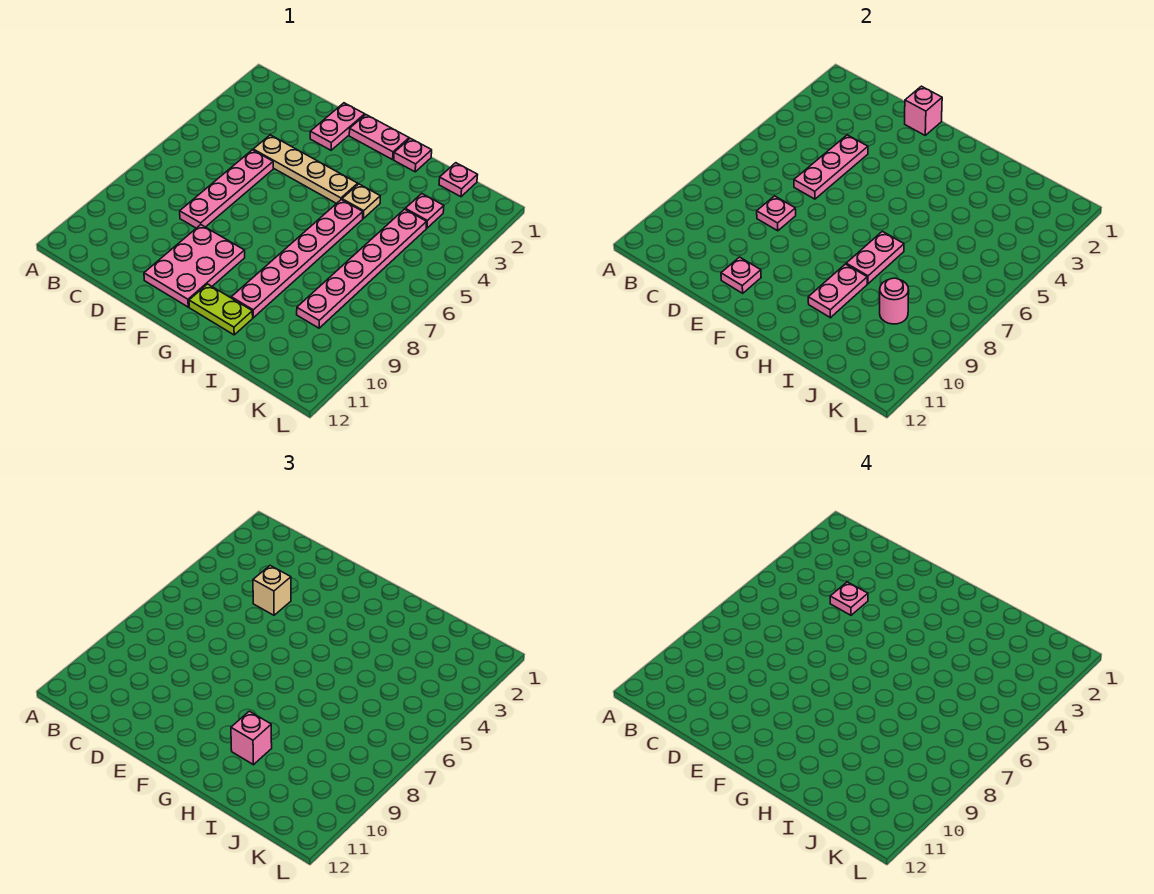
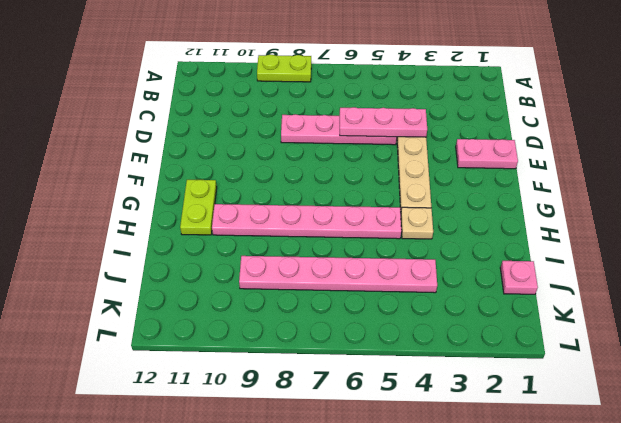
lime 1x2 plate [257,55,311,82] -> none
none -> pink 2x3 plate [144,225,245,307]
none -> pink 1x2 plate [349,115,409,160]
none -> pink 1x1 plate [394,138,432,172]

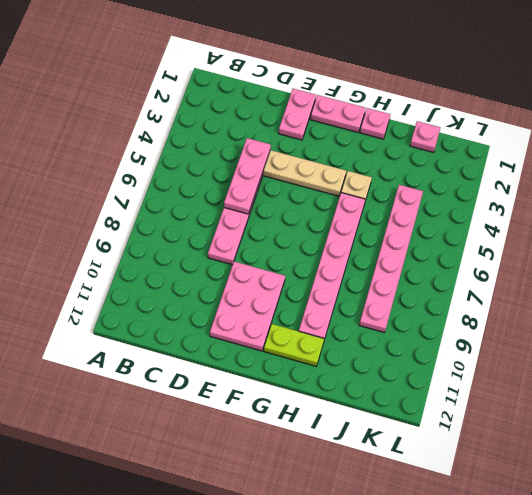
none -> pink 1x1 plate [405,194,444,228]
none -> pink 1x1 plate [757,196,796,231]
none -> pink 1x1 brick [905,86,942,135]

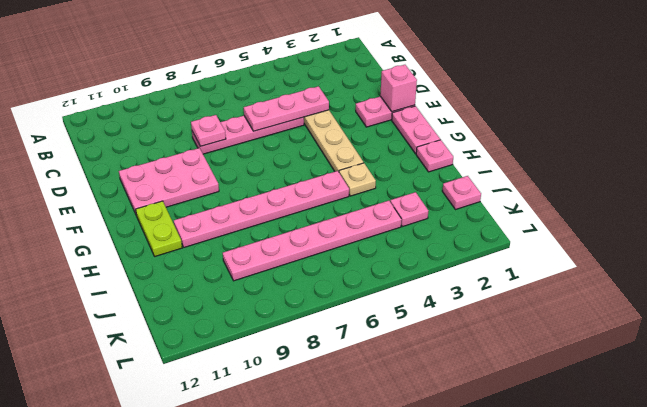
none -> pink 1x1 plate [721,257,761,293]
none -> pink 1x2 plate [846,231,904,284]
none -> pink 1x2 plate [808,264,867,318]

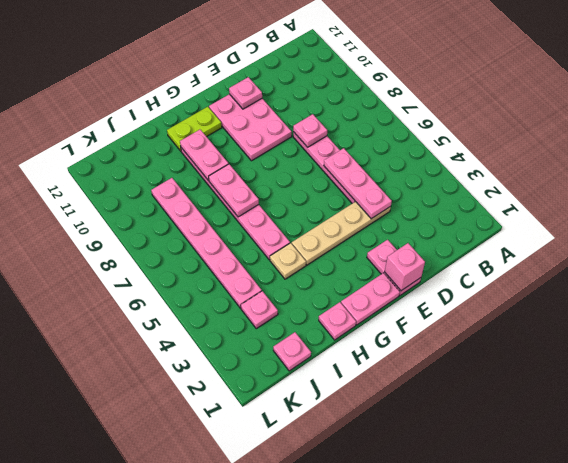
none -> pink 1x1 round brick [880,278,909,324]
none -> tan 1x1 brick [253,566,291,615]
none -> pink 1x1 brick [231,711,272,765]

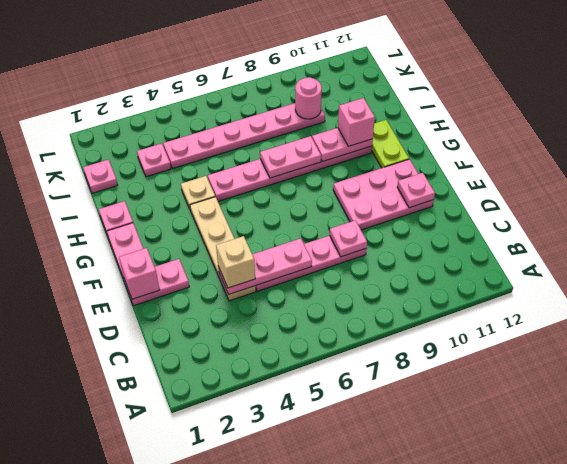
none -> pink 1x1 plate [830,582,868,615]

